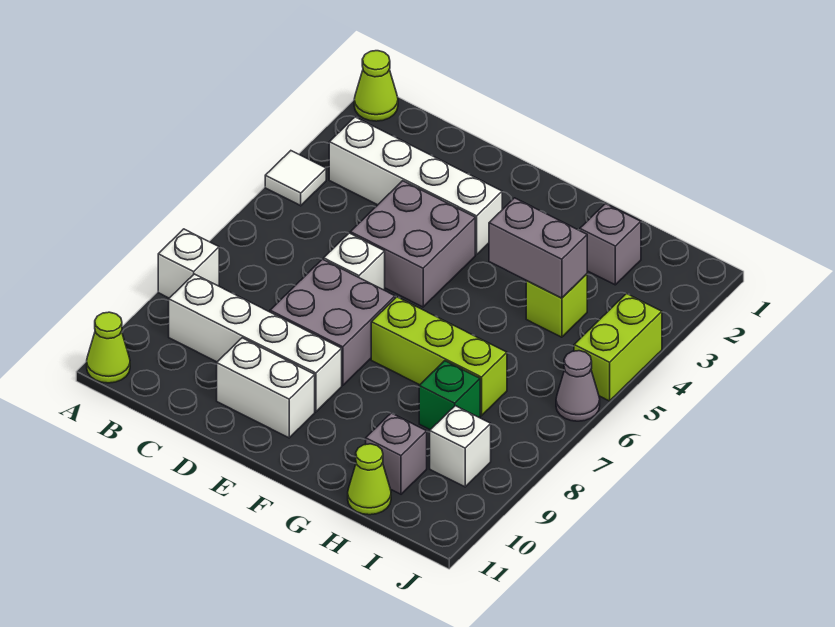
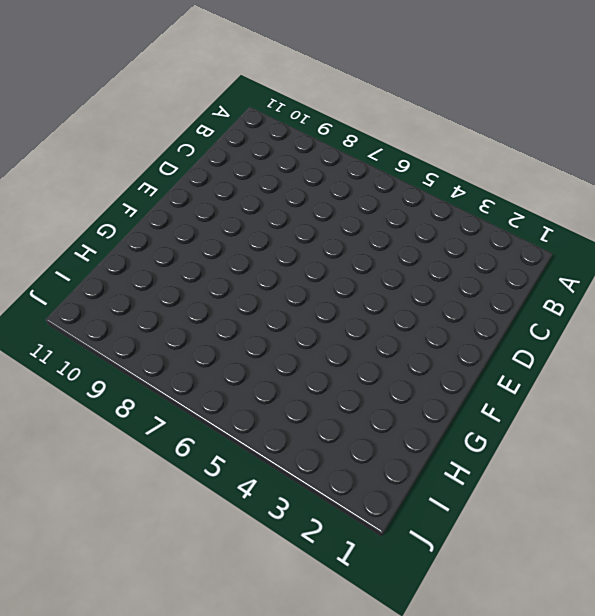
none -> lime 1x1 cone [354,51,398,121]
none -> white 1x1 tile [265,151,326,206]
none -> white 1x1 brick [158,229,219,298]

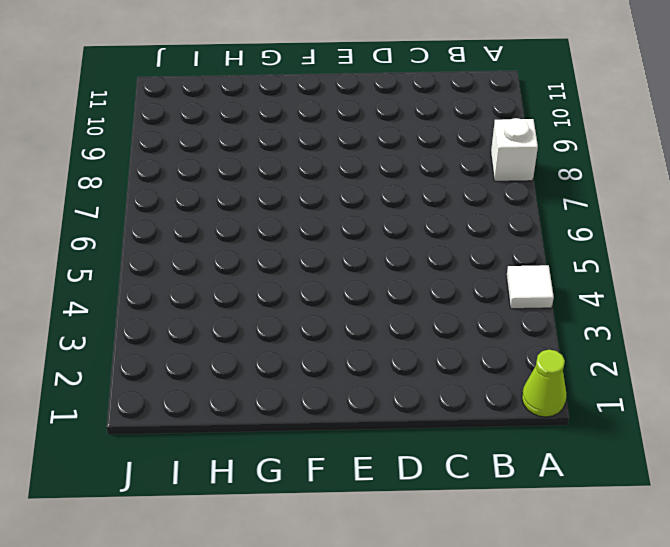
none -> lime 1x1 cone [87,312,130,383]
none -> white 1x4 brick [329,117,502,255]
none -> white 1x4 brick [169,274,342,412]

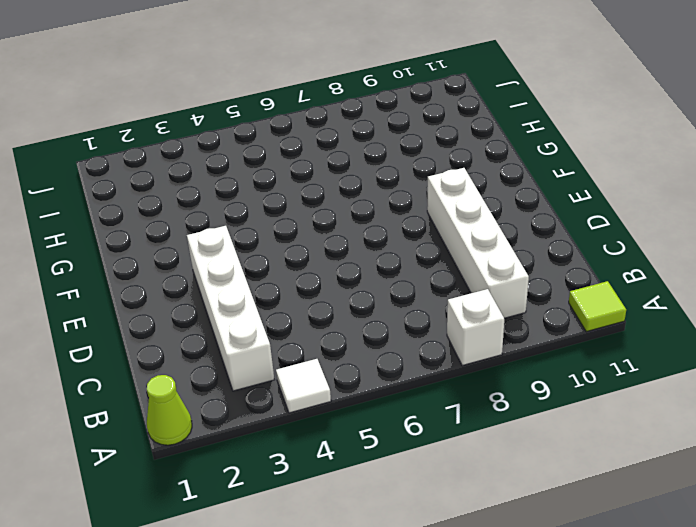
lime 1x1 tile [569,281,626,332] -> lime 1x1 cone [87,312,130,383]
none -> grey 2x2 brick [350,181,475,307]
none -> white 1x1 brick [324,233,385,290]
none -> grey 2x2 brick [270,259,395,386]

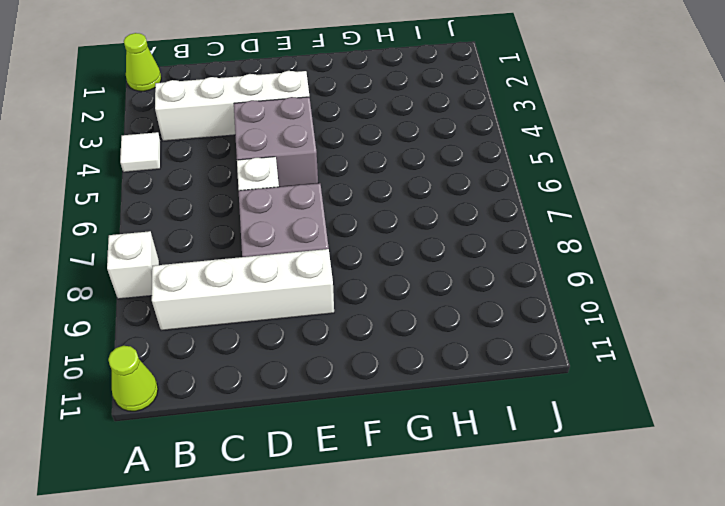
none -> white 1x2 brick [217,338,315,438]
none -> lime 1x3 brick [371,297,507,416]
none -> grey 1x1 brick [580,204,641,285]

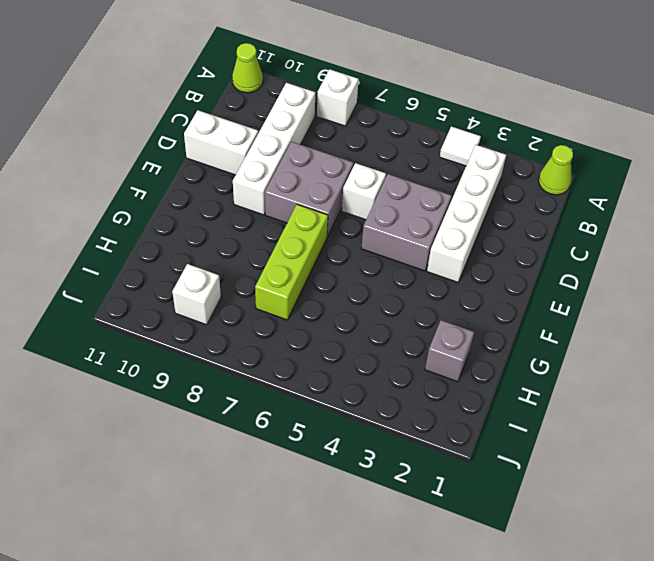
white 1x2 brick [184,110,258,175] -> white 1x2 brick turned to [217,338,315,438]
none -> lime 1x1 brick [526,274,587,337]
none -> green 1x1 brick [419,361,480,430]
none -> grey 1x1 brick [366,413,427,494]

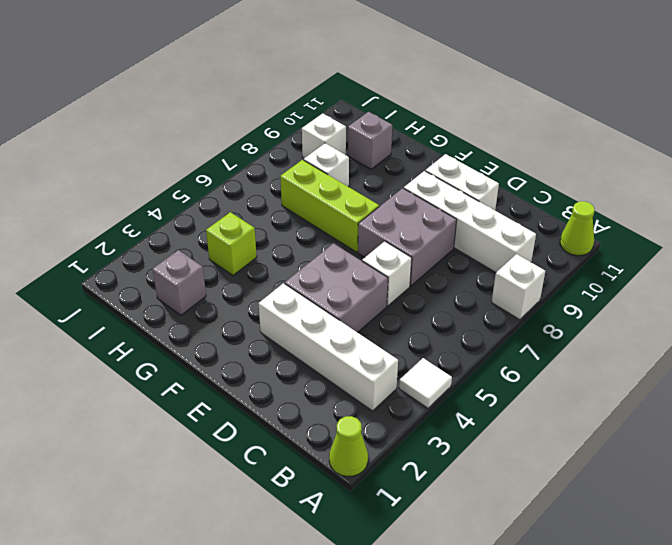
white 1x1 brick [304,143,349,187] -> green 1x1 brick [419,361,480,430]
none -> lime 1x1 cone [348,444,391,515]
none -> lime 1x2 brick [574,294,662,401]
none -> grey 1x1 cone [556,351,600,421]

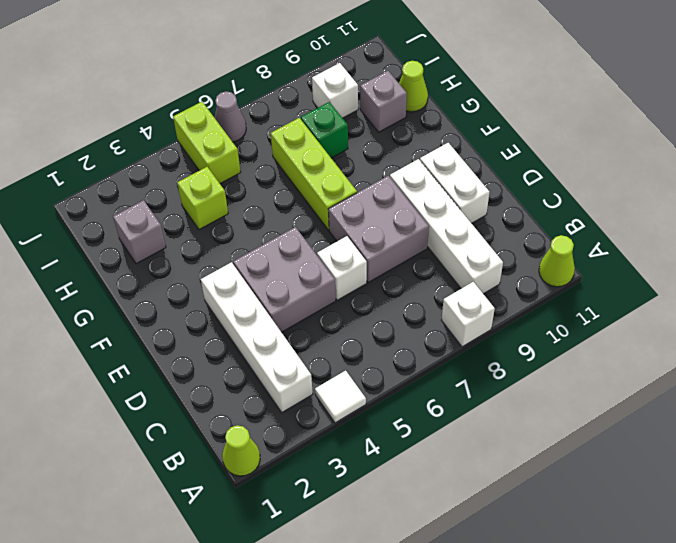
lime 1x2 brick [173,102,241,183] -> lime 1x2 brick turned to [574,294,662,401]
none -> grey 1x2 brick [489,198,587,298]

